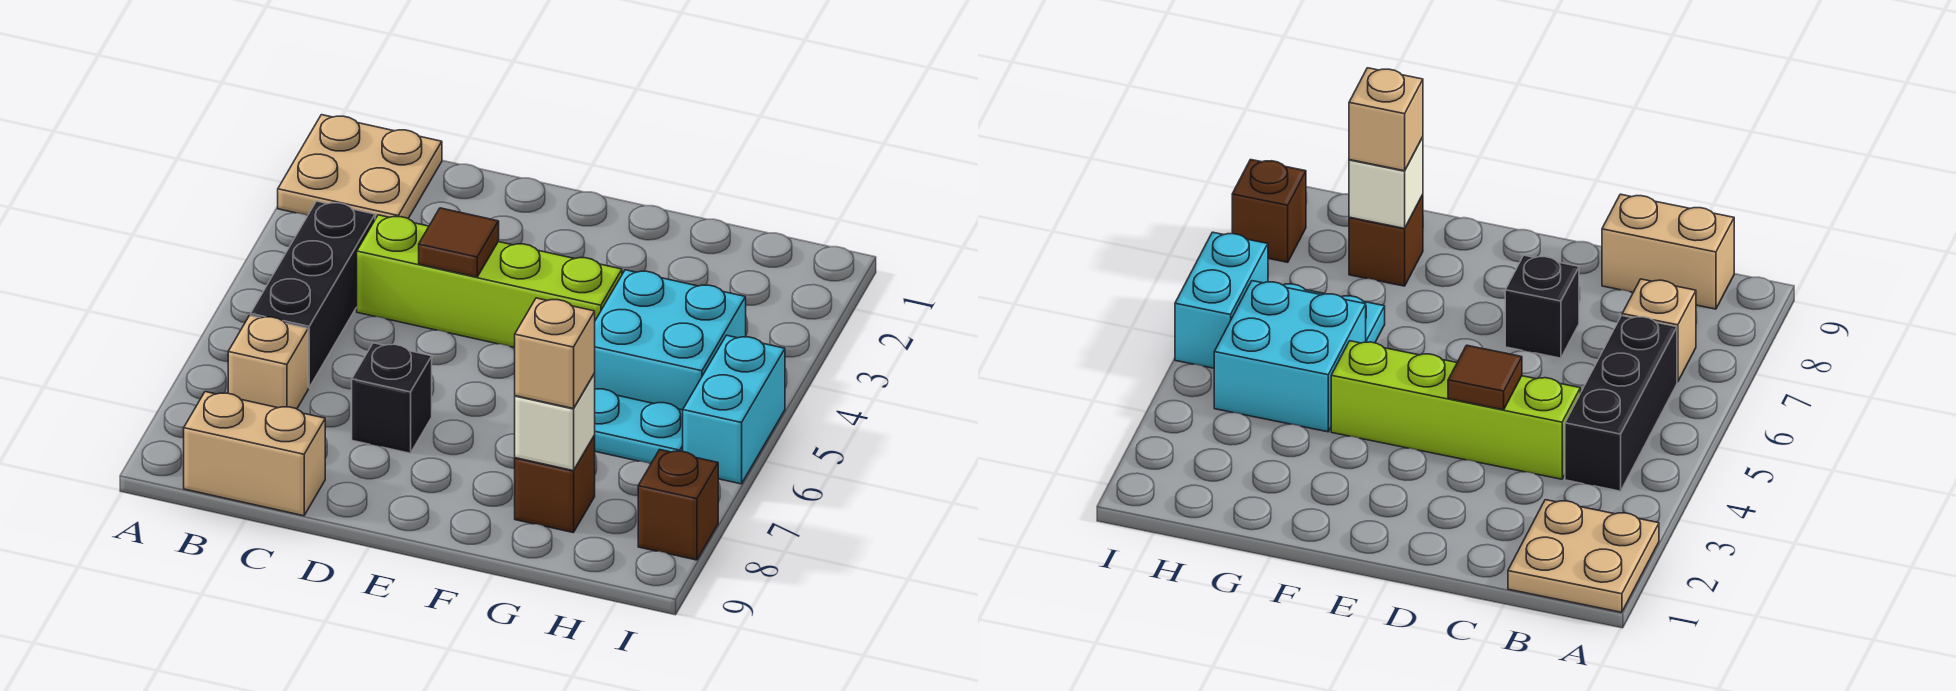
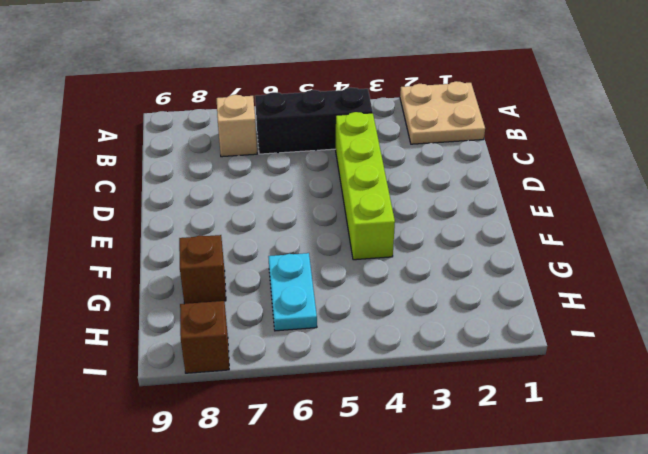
none -> tan 1x2 brick [184,392,325,516]
none -> black 1x1 brick [352,343,432,453]
none -> cyan 2x2 brick [594,270,746,410]

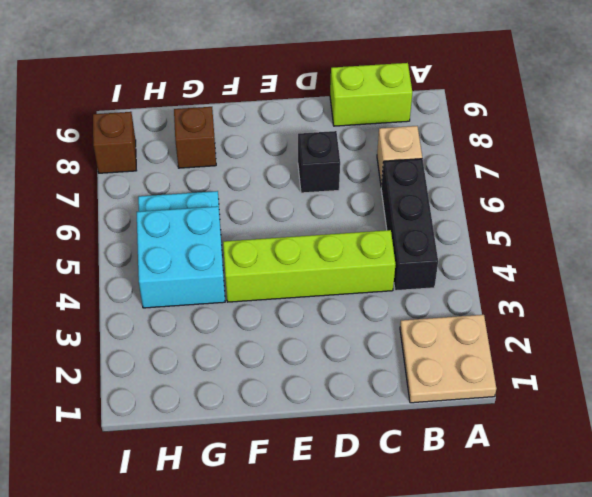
lime 1x2 brick [330,63,412,126] -> tan 1x2 brick [184,392,325,516]
none -> cyan 1x2 brick [683,335,785,484]
none -> brown 1x1 tile [419,208,499,277]
none -> white 1x1 brick [515,374,595,471]

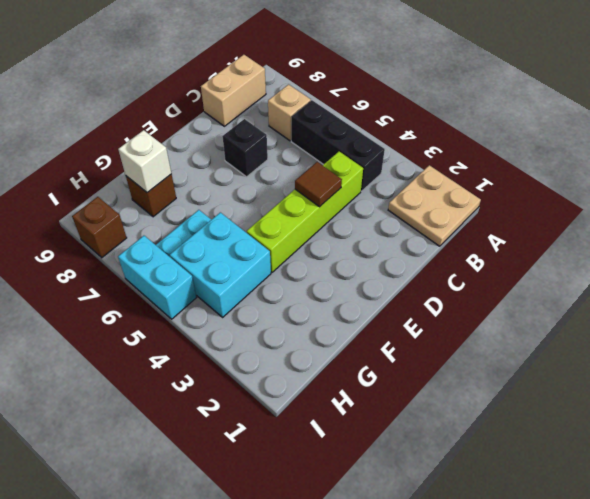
none -> tan 1x1 brick [515,298,595,409]

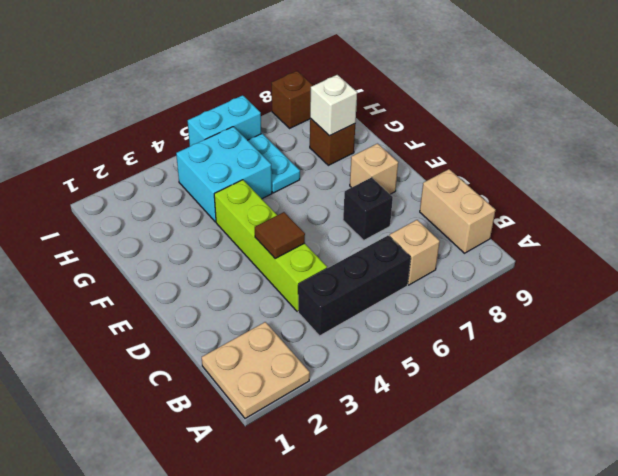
tan 1x1 brick [350,144,398,194] -> tan 1x1 brick moved to [515,298,595,409]

